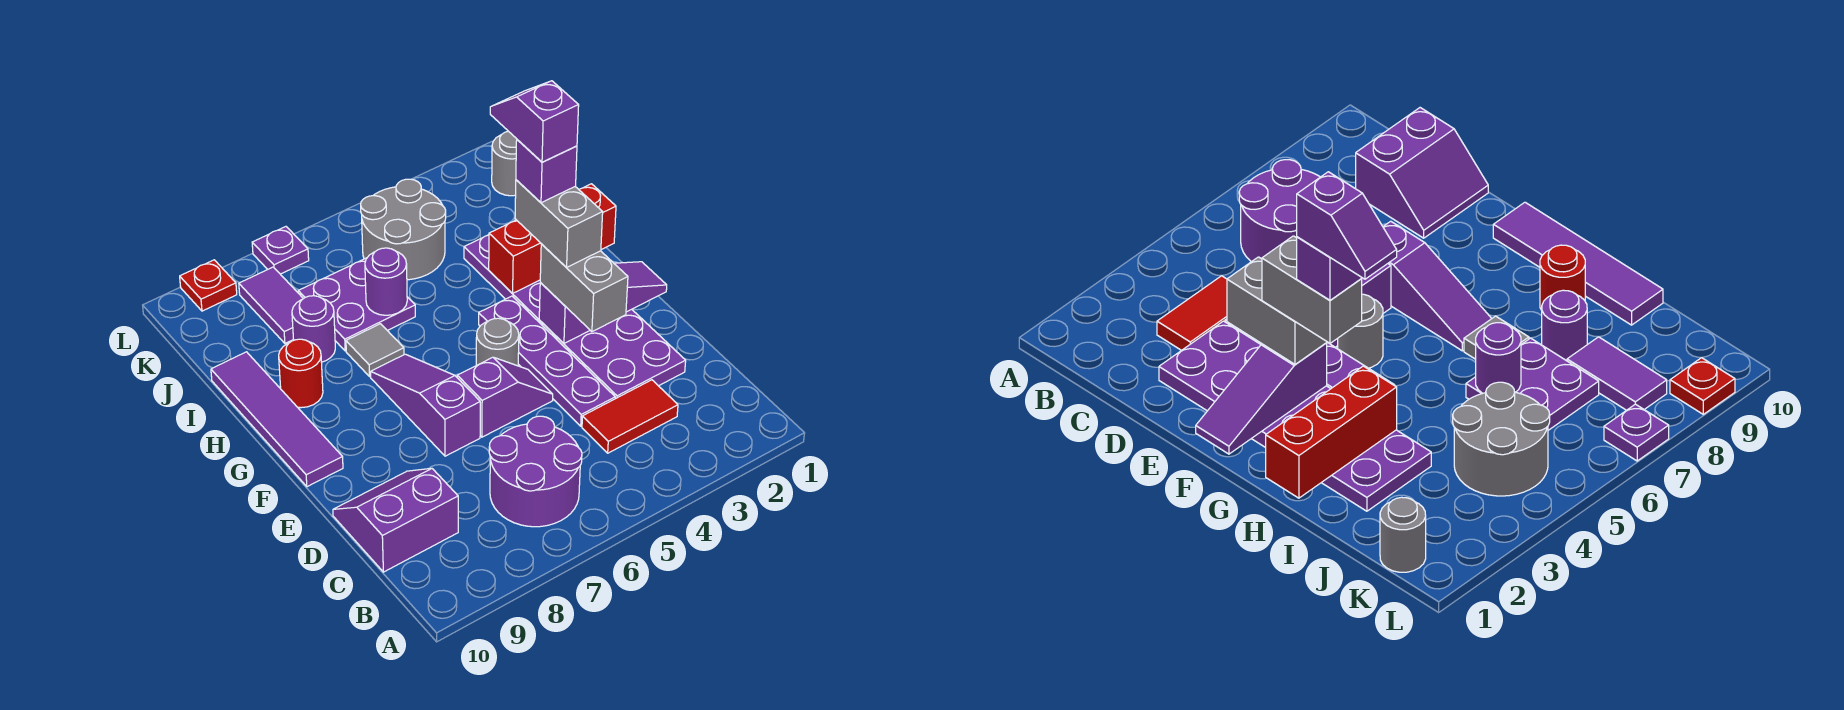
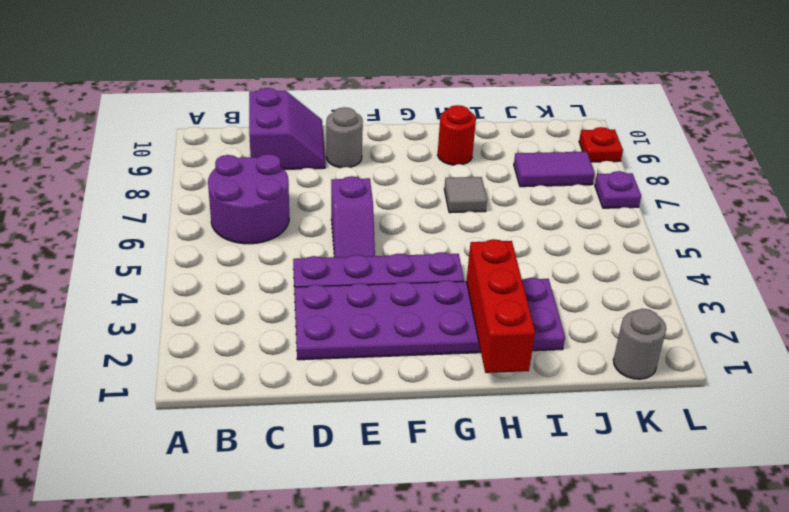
grey 1x1 round brick [326,107,363,168] -> grey 1x1 round brick moved to [476,318,519,366]
none -> red 1x2 tile [582,380,678,453]
none -> purple 1x3 slope [371,354,480,456]
none -> purple 1x4 tile [211,352,343,487]

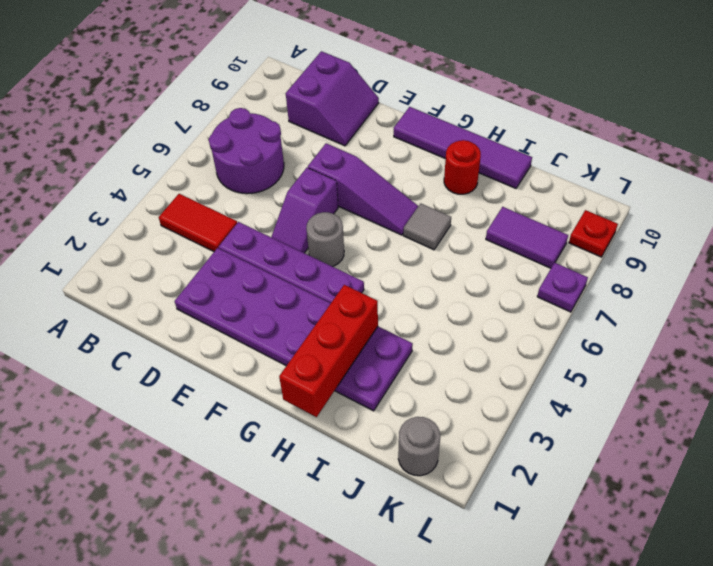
red 1x2 tile [159,194,237,251] -> red 1x2 tile turned to [582,380,678,453]
none -> purple 2x2 plate [298,258,415,351]
none -> purple 1x1 round brick [292,296,335,362]
none -> grey 2x2 round brick [361,179,446,280]

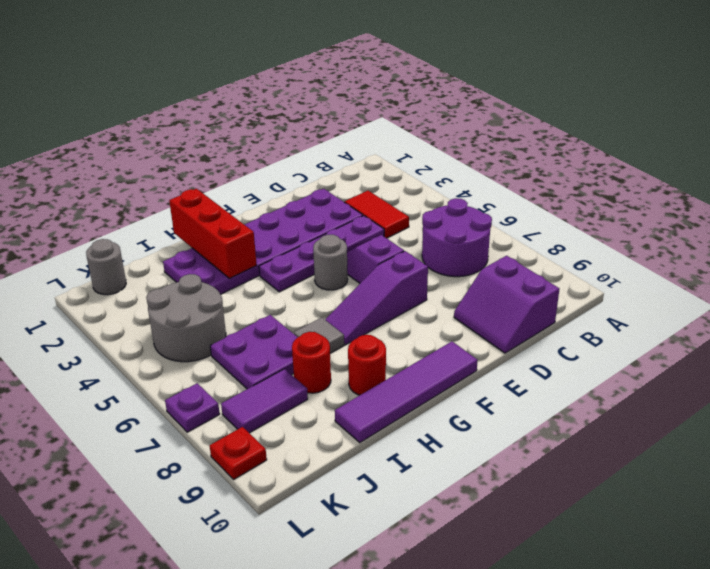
red 1x1 round brick [292,332,331,393] -> purple 1x1 round brick [292,296,335,362]
none -> purple 1x3 slope [539,262,667,343]
none -> purple 1x1 round brick [365,248,407,315]
none -> grey 1x2 brick [540,244,628,332]

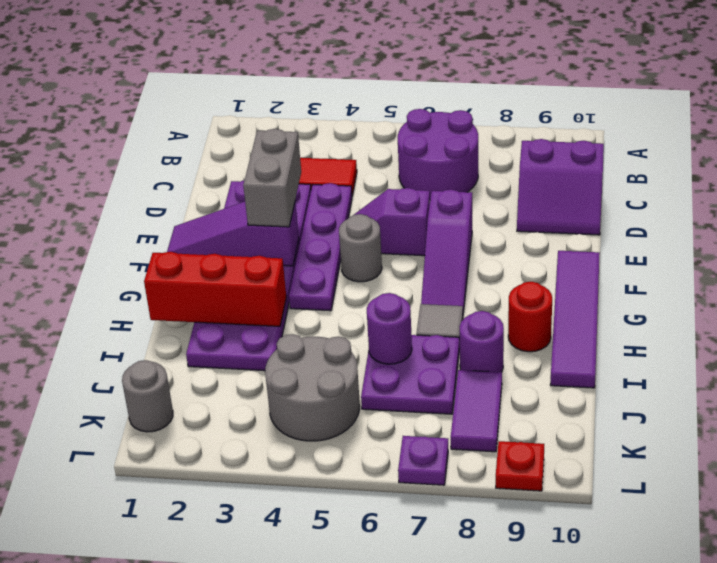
none -> grey 1x2 brick [515,180,603,268]
none -> purple 1x1 brick [516,140,577,203]
none -> purple 1x2 slope [490,81,579,162]

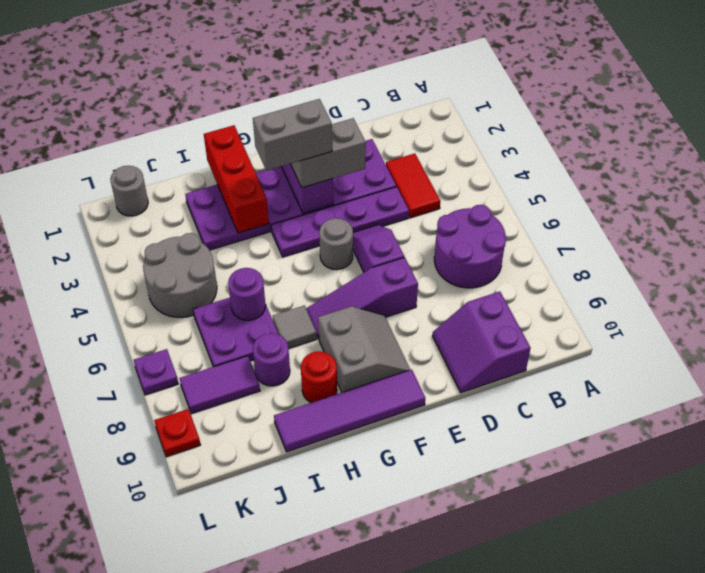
grey 2x2 slope [318,306,410,392] -> none
none -> purple 1x1 brick [516,140,577,203]
none -> purple 1x2 slope [490,81,579,162]

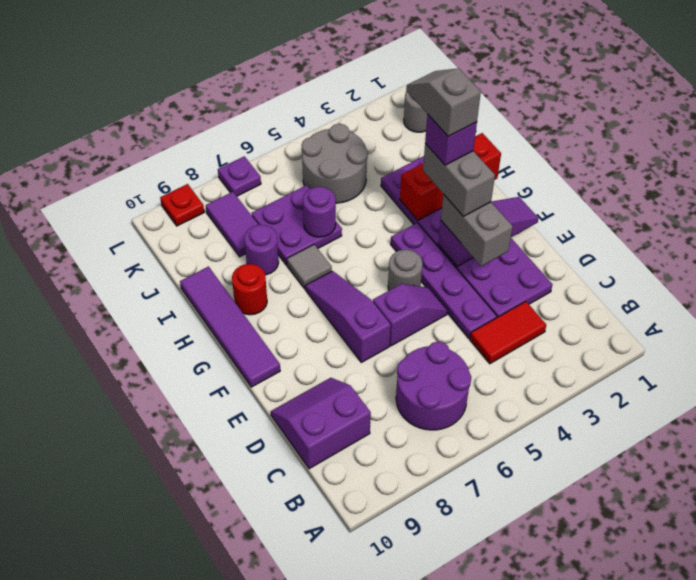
grey 1x2 slope [406,68,481,136] -> purple 1x2 slope [490,81,579,162]

